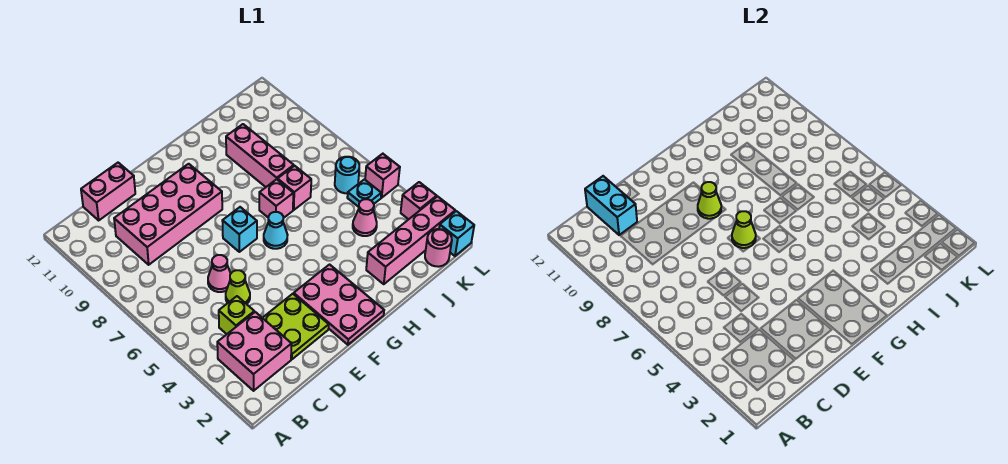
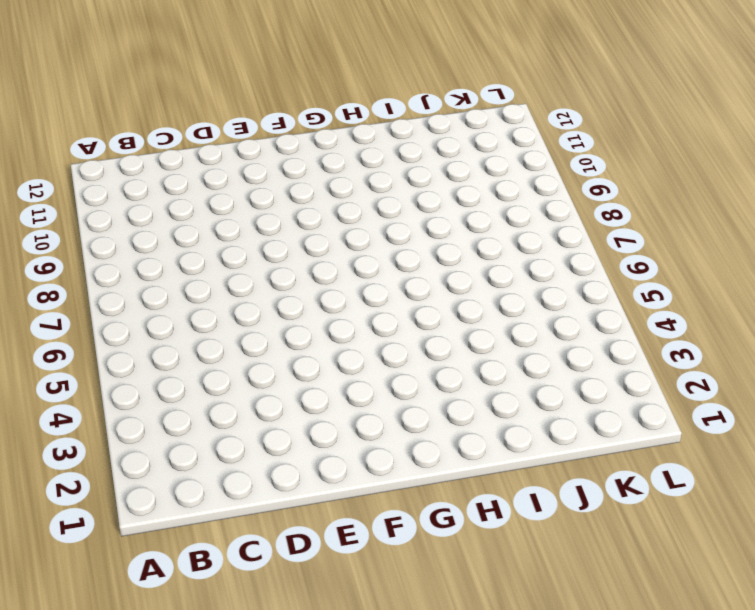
none -> pink 2x2 brick [217,312,292,391]
none -> lime 1x1 brick [219,296,254,334]
none -> pink 2x4 brick [114,164,222,265]

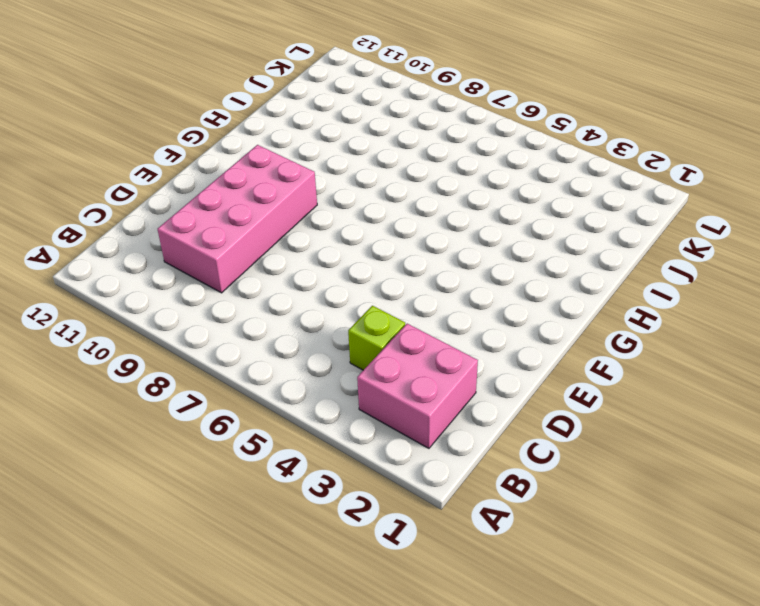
none -> pink 1x2 brick [81,163,135,220]
none -> lime 2x2 plate [263,294,329,359]
none -> lime 1x1 cone [226,270,250,304]

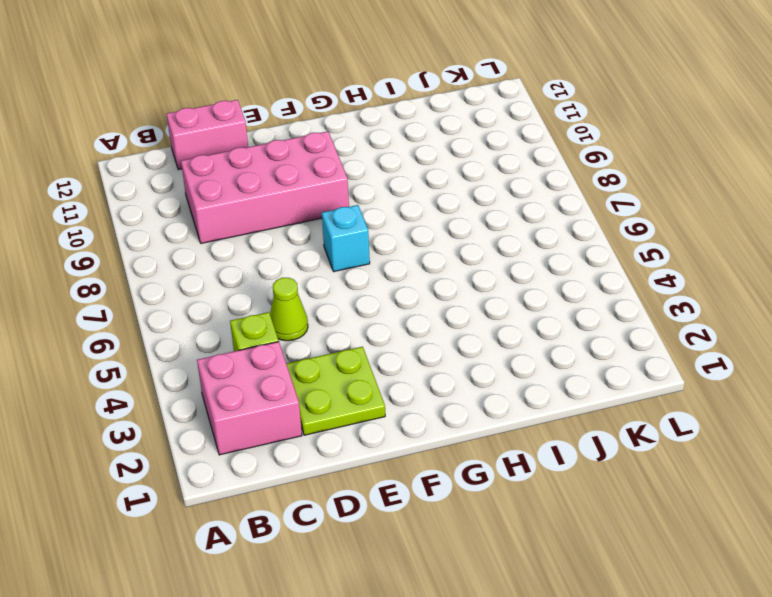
none -> pink 1x1 cone [208,255,231,292]
none -> pink 2x3 plate [294,265,384,345]
none -> cyan 1x1 cone [264,212,288,249]

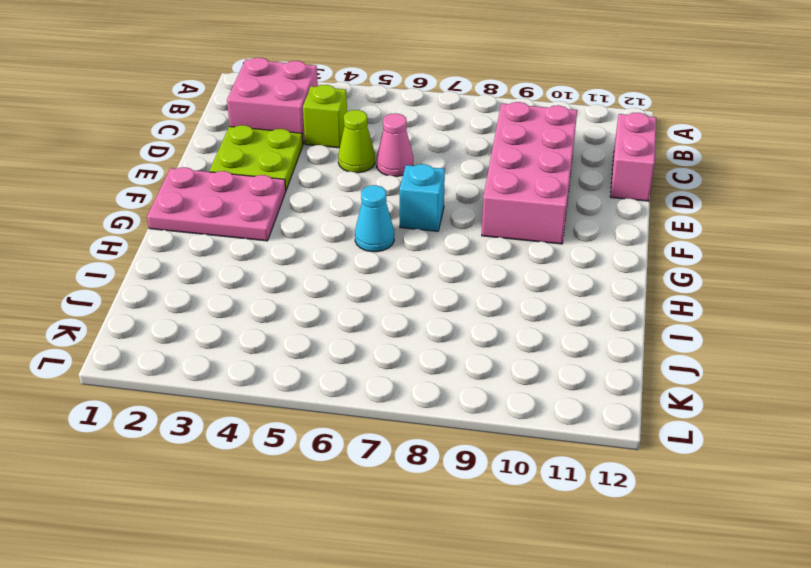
none -> pink 1x1 brick [259,179,293,218]
none -> pink 1x4 brick [366,196,455,284]
none -> pink 1x1 brick [278,166,311,210]

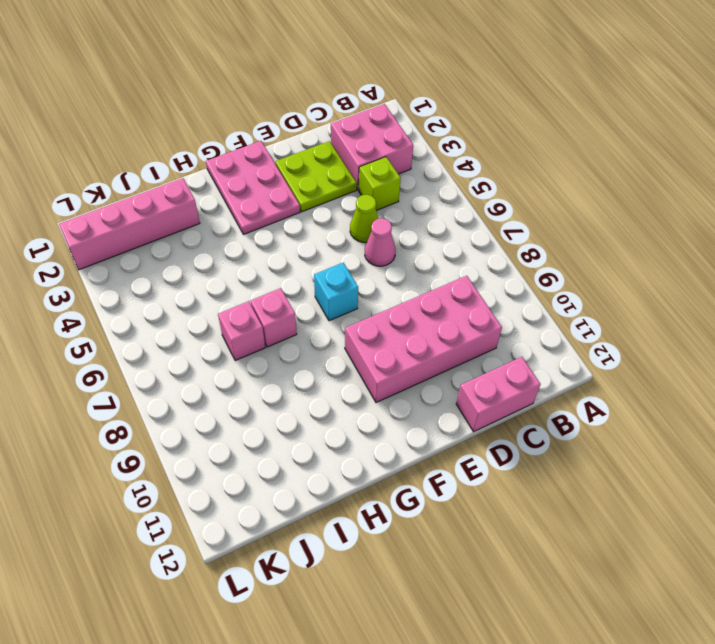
none -> cyan 1x1 cone [264,212,288,249]
none -> pink 1x3 brick [226,124,294,187]
none -> pink 1x1 cone [353,199,377,236]

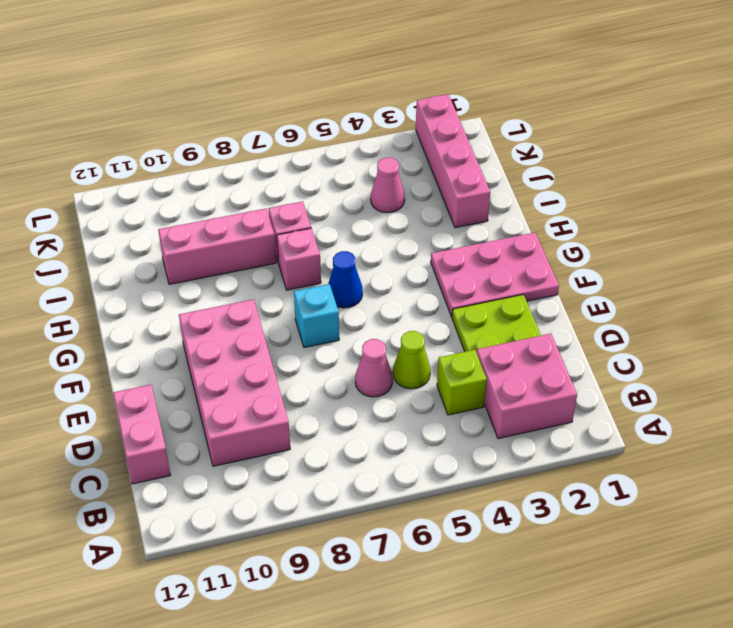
blue 1x1 cone [328,251,363,308] -> cyan 1x1 cone [264,212,288,249]
none -> pink 1x1 round brick [425,229,452,267]
none -> cyan 1x1 plate [347,179,381,207]
none -> cyan 1x1 round brick [335,157,359,193]

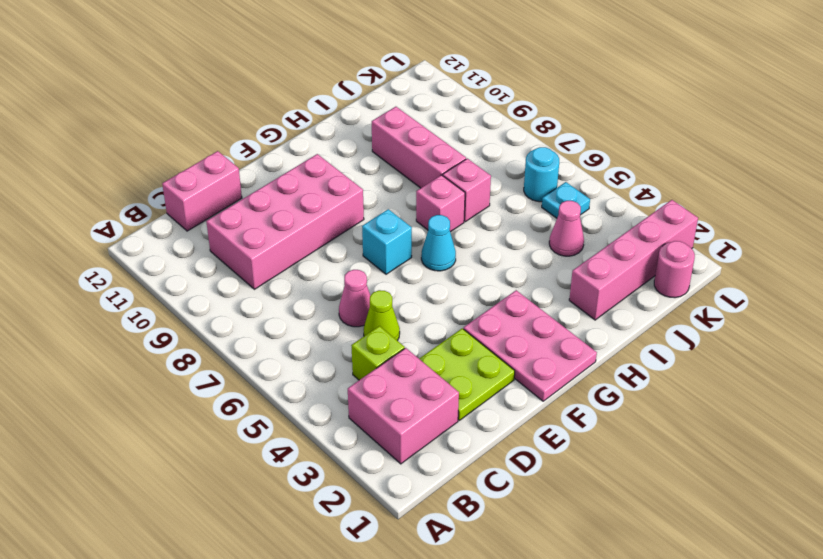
none -> cyan 1x1 brick [439,211,474,256]
none -> pink 1x1 brick [401,182,437,219]
none -> pink 1x1 brick [365,154,400,198]

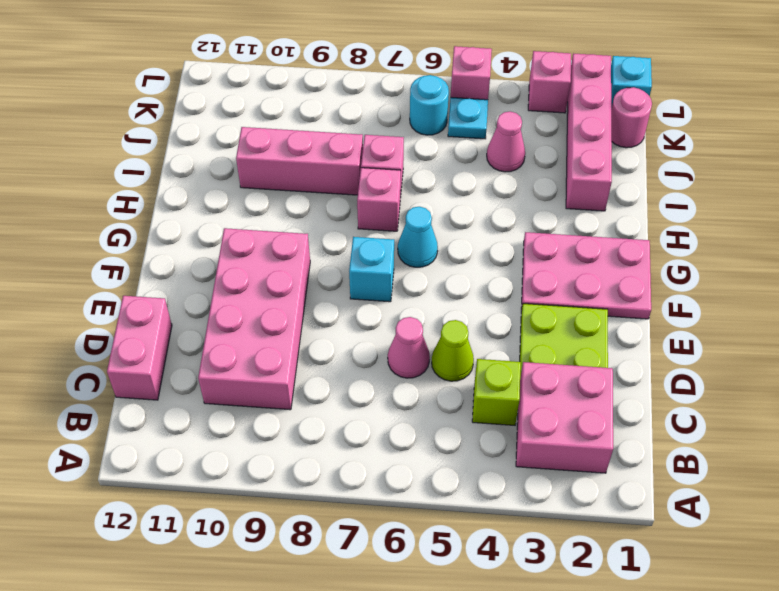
none -> cyan 1x2 brick [585,176,637,235]
none -> lime 1x1 cone [732,211,756,248]
none -> lime 1x1 cone [698,182,721,219]

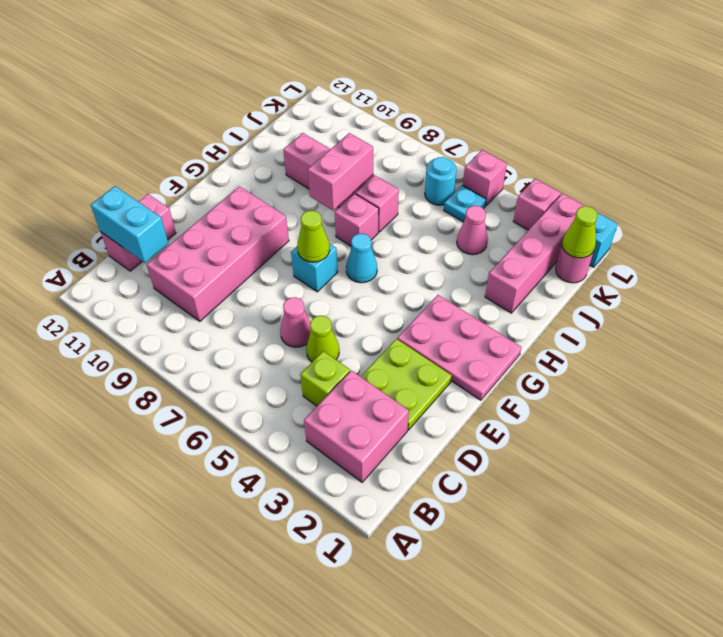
pink 1x2 brick [308,133,373,210] -> none
lime 1x1 cone [562,206,598,258] -> lime 1x1 cone moved to [698,182,721,219]

